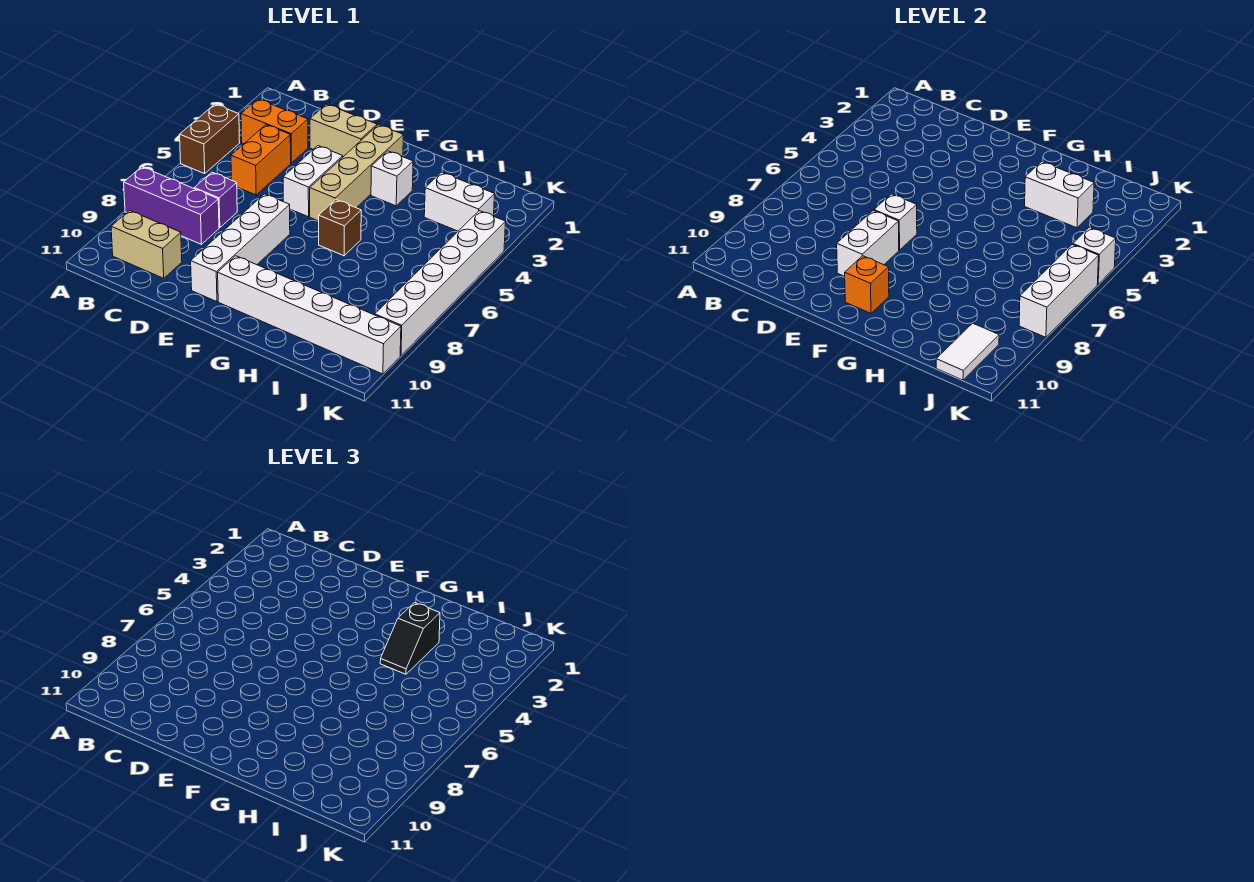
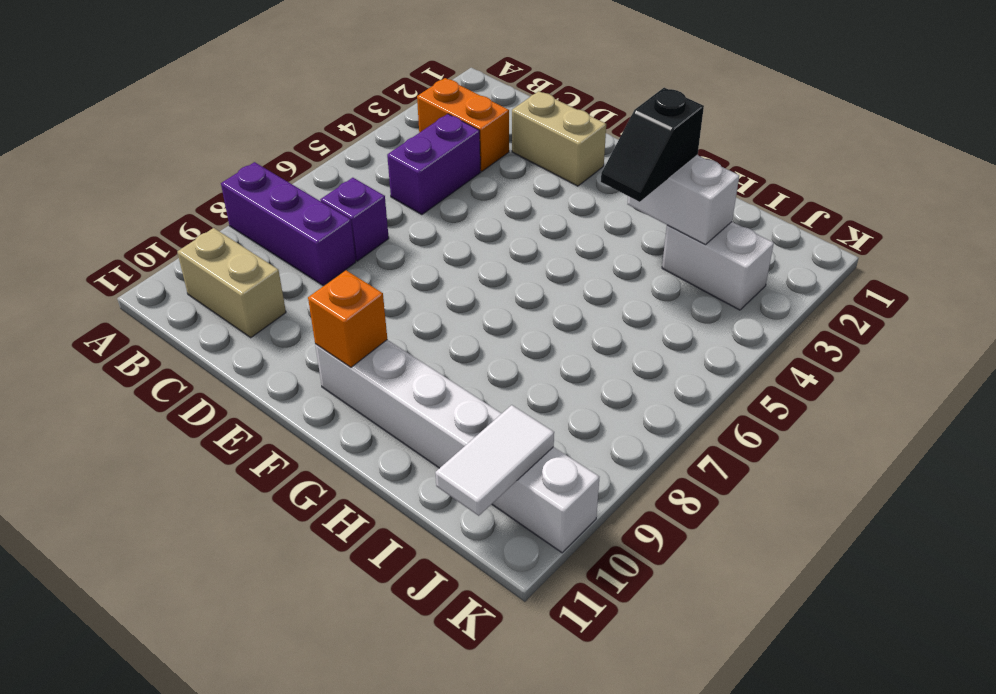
purple 1x2 brick [387,114,481,215] -> orange 1x2 brick [231,125,291,195]
none -> brown 1x2 brick [180,104,240,174]
none -> white 1x2 brick [283,146,343,217]
none -> white 1x4 brick [191,194,290,302]

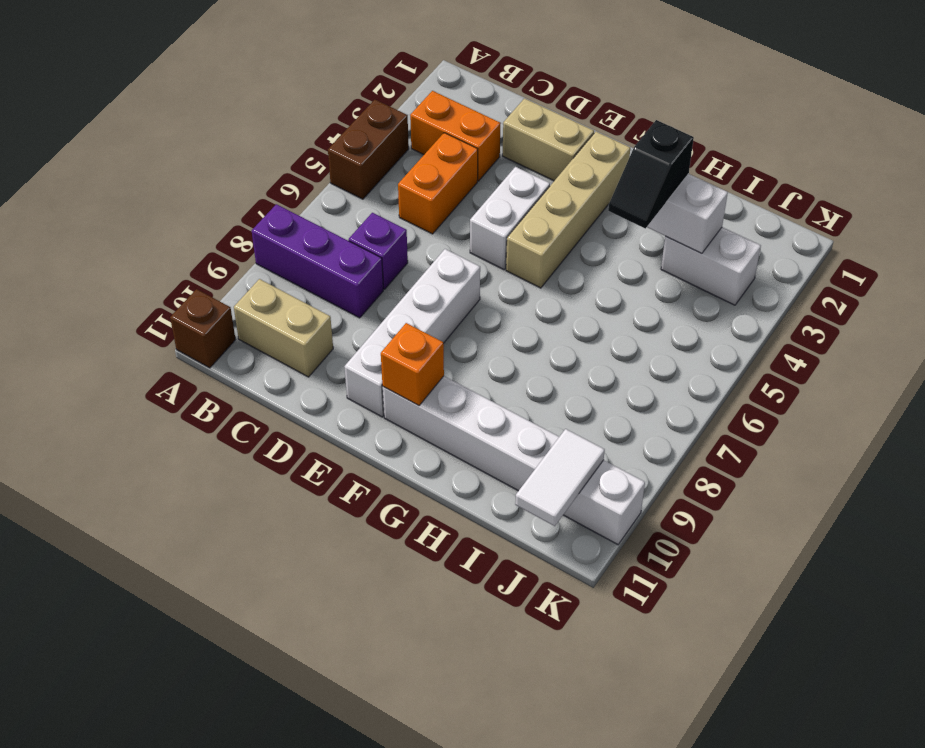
brown 1x1 brick [170,289,236,368] -> brown 1x1 brick moved to [319,200,361,256]
none -> white 1x1 brick [371,151,413,206]
none -> white 1x6 brick [375,211,506,356]
none -> white 1x1 brick [874,194,917,250]

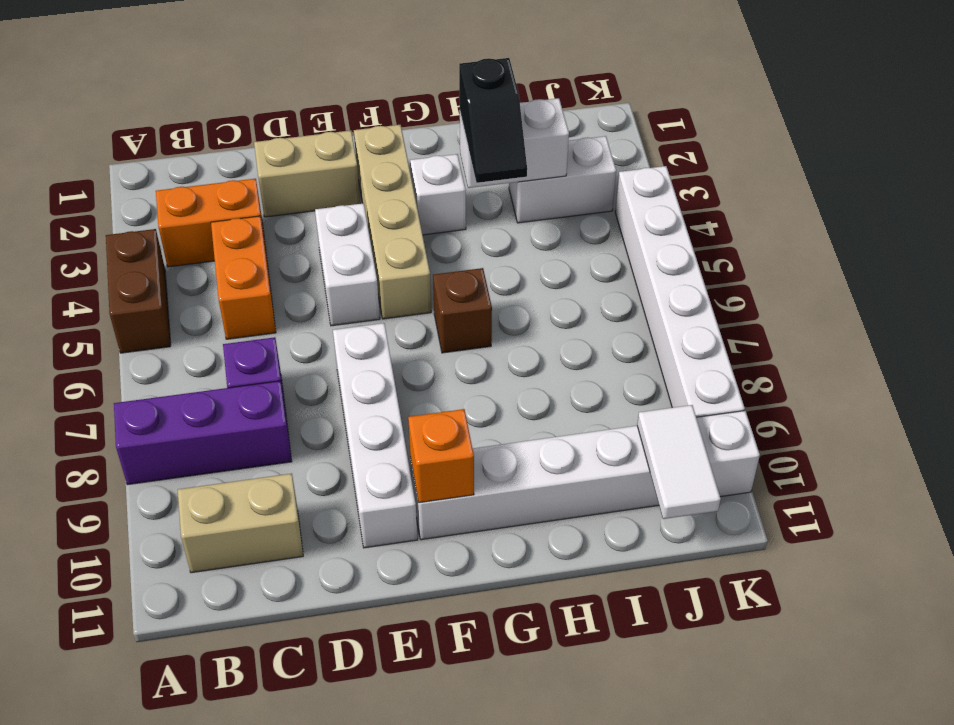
none -> white 1x1 brick [874,194,917,250]
none -> white 1x2 brick [837,211,899,276]
none -> white 1x1 brick [1073,227,1116,284]

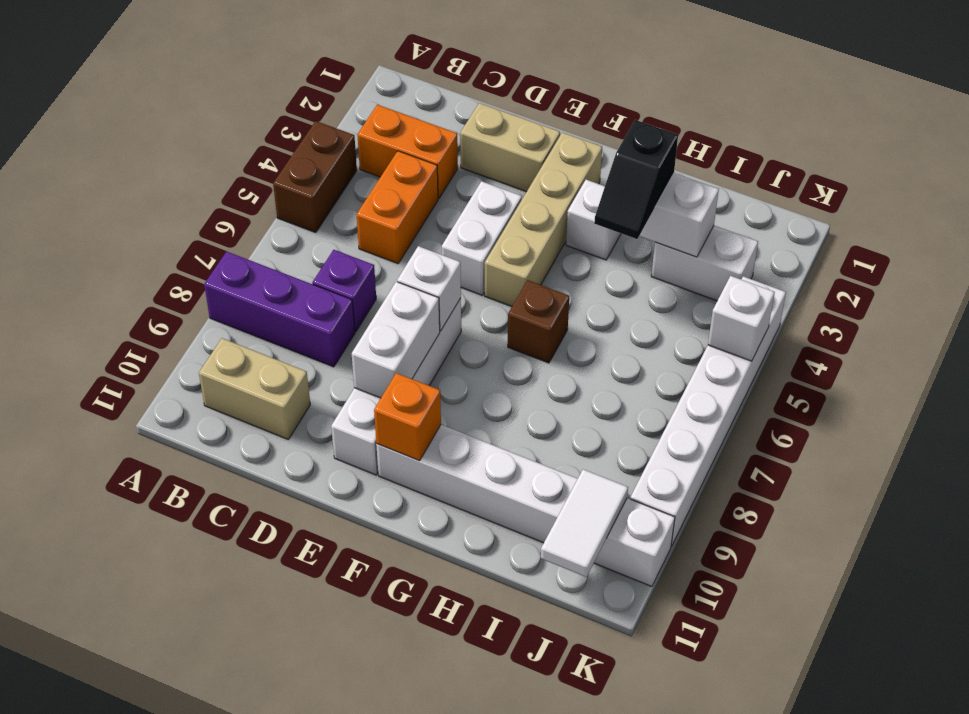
none -> white 1x3 brick [1019,245,1099,337]

